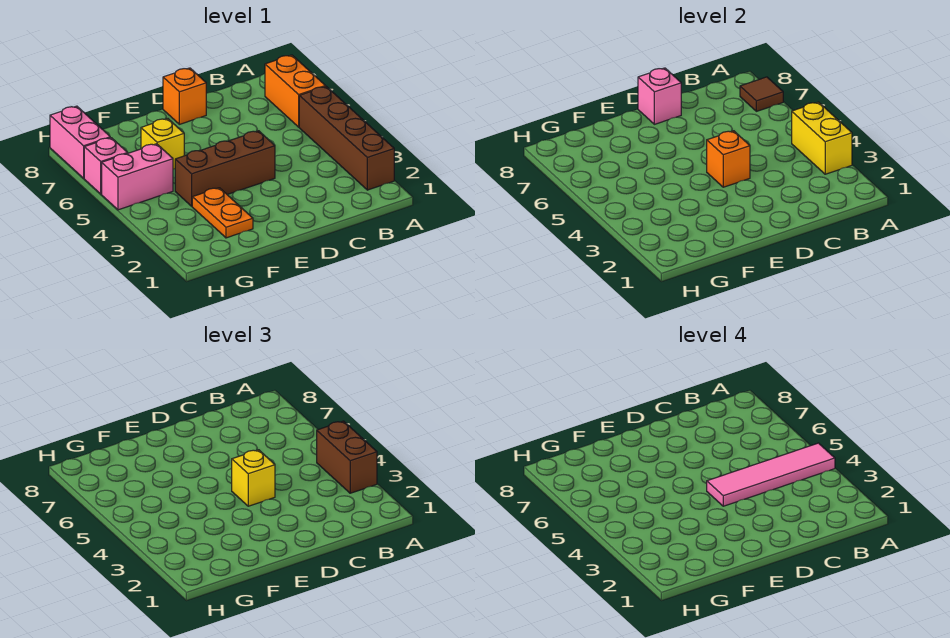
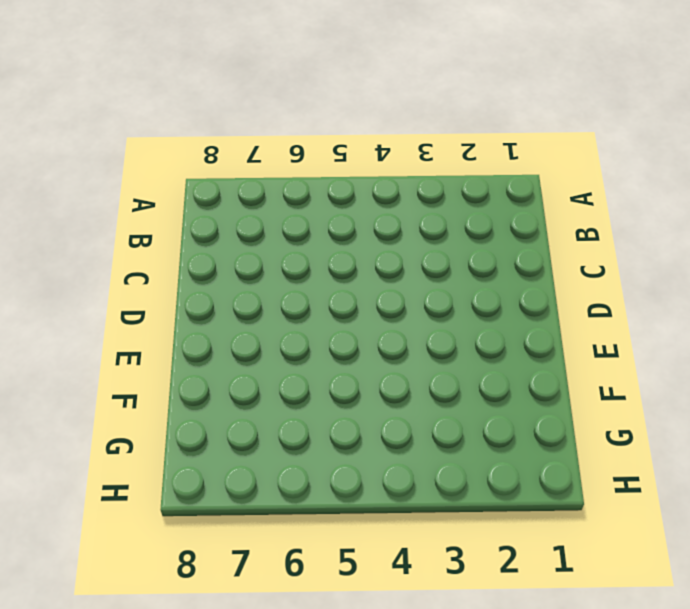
none -> brown 1x4 brick [299,86,394,190]
none -> orange 1x2 brick [265,55,326,127]
none -> brown 1x3 brick [175,131,275,206]

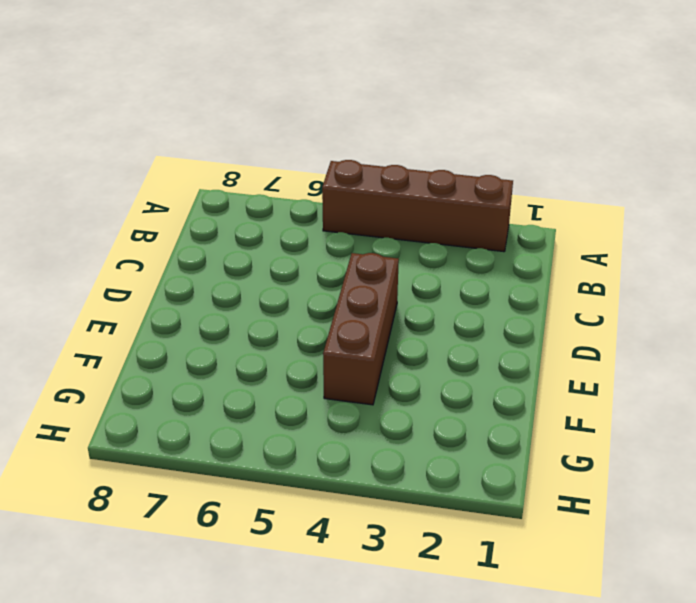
none -> orange 1x2 brick [265,55,326,127]
none -> orange 1x1 brick [163,68,206,124]
none -> orange 1x2 plate [192,188,253,238]

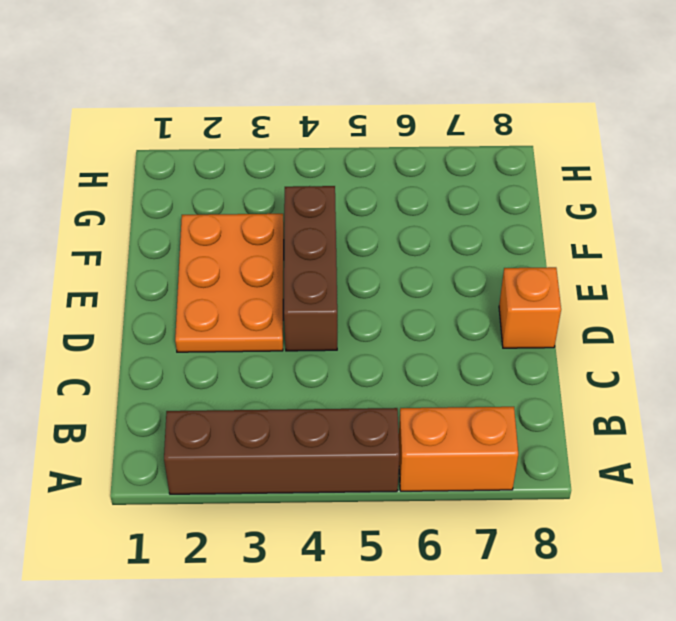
orange 2x3 plate [175,214,284,352] -> orange 1x2 plate [192,188,253,238]
none -> yellow 1x1 brick [141,119,184,169]
none -> pink 1x2 brick [102,144,173,210]
none -> pink 1x1 brick [84,138,128,194]

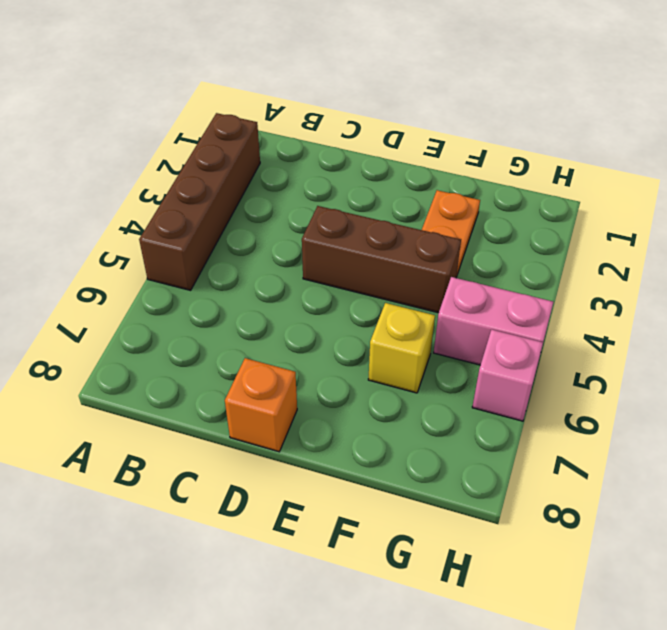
none -> orange 1x2 brick [265,55,326,127]
none -> pink 1x2 brick [50,106,110,178]
none -> yellow 1x2 brick [792,102,852,174]

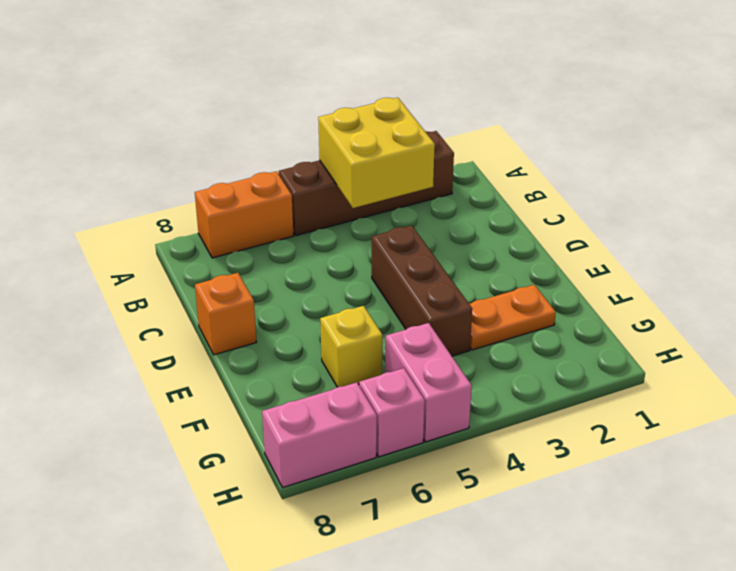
yellow 2x2 brick [318,98,435,208] -> yellow 1x2 brick [792,102,852,174]
none -> brown 1x1 tile [740,77,783,111]
none -> orange 1x1 brick [707,131,750,187]
none -> pink 1x1 brick [638,68,681,124]

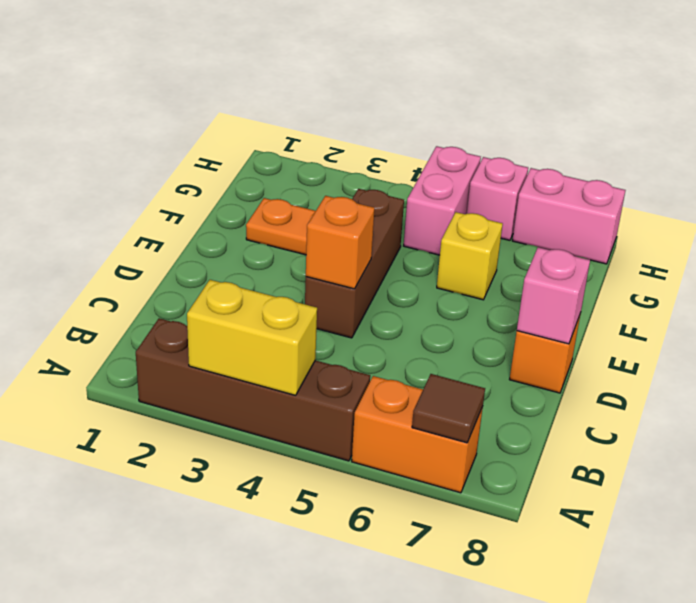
none -> brown 1x2 brick [317,421,377,493]
none -> yellow 1x1 brick [232,450,275,506]
none -> pink 1x4 tile [707,443,835,506]

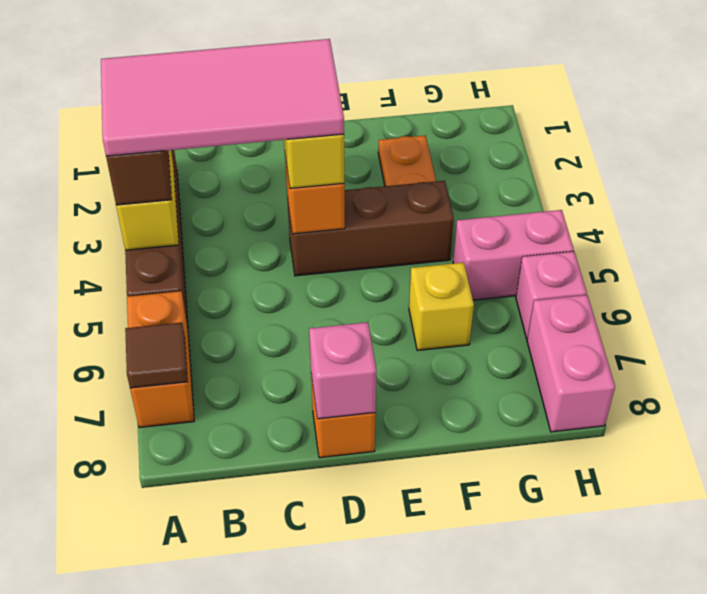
pink 2x4 tile [101,39,344,156] -> pink 1x4 tile [707,443,835,506]

